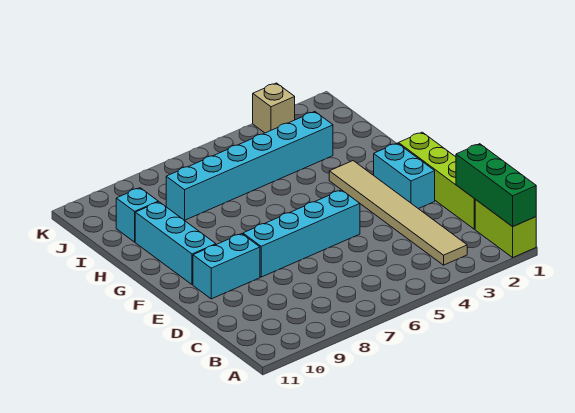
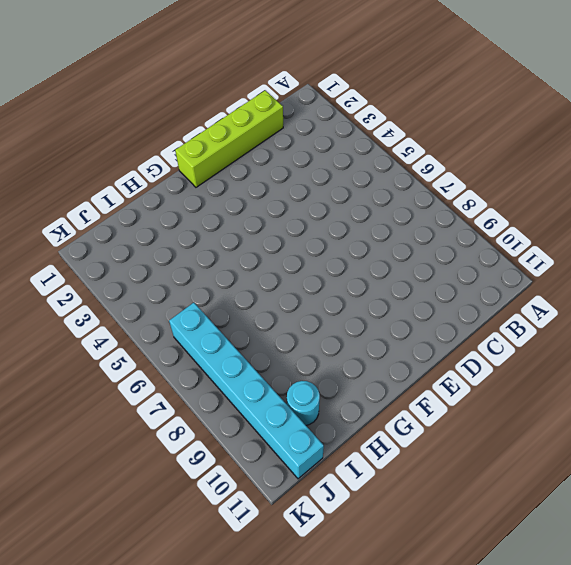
cyan 1x1 round brick [287,381,320,425] -> cyan 1x1 brick [116,188,158,242]
cyan 1x6 brick [169,303,324,479] -> cyan 1x6 brick moved to [166,112,333,220]
none -> lime 1x2 brick [475,200,536,257]
none -> tan 1x6 tile [329,161,467,265]

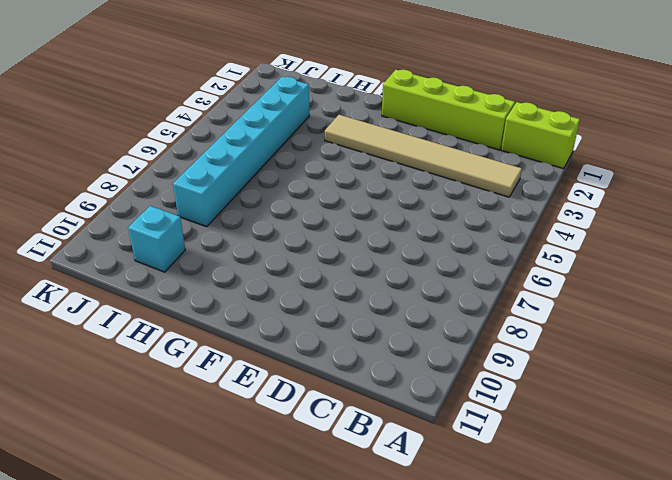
none -> cyan 1x2 brick [374,143,435,209]
none -> cyan 1x4 brick [243,190,360,277]

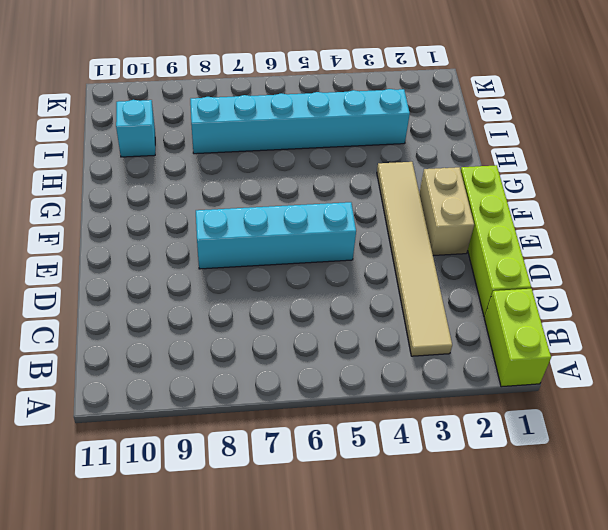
tan 1x2 brick [419,167,474,255] -> cyan 1x2 brick [374,143,435,209]
none -> cyan 1x2 brick [193,234,260,299]
none -> cyan 1x3 brick [135,202,216,285]

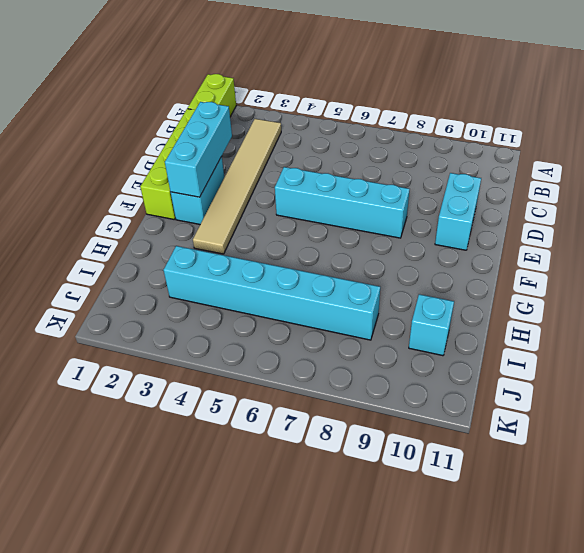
cyan 1x3 brick [165,102,232,197] -> cyan 1x3 brick moved to [135,202,216,285]
cyan 1x2 brick [435,173,481,250] -> cyan 1x2 brick turned to [193,234,260,299]
none -> tan 1x1 brick [253,83,295,133]
none -> green 1x3 brick [456,144,536,227]

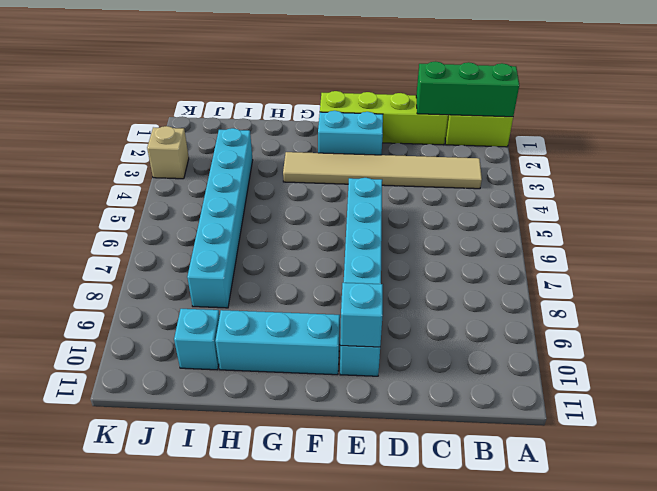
cyan 1x1 brick [340,283,383,347] -> none

